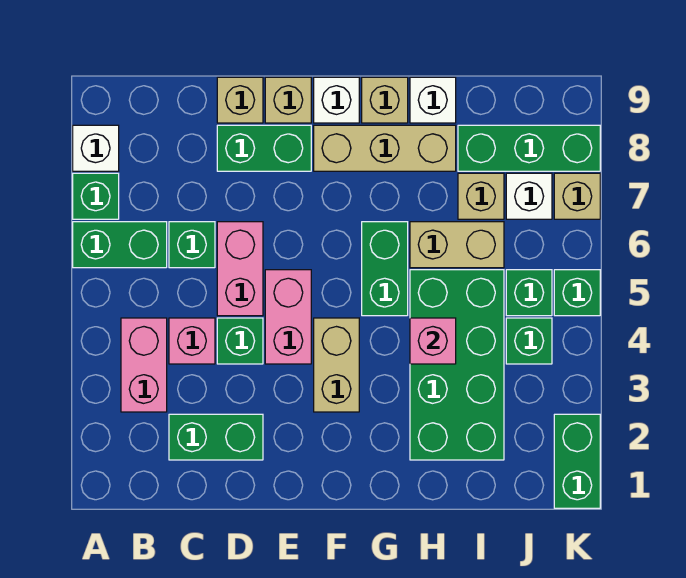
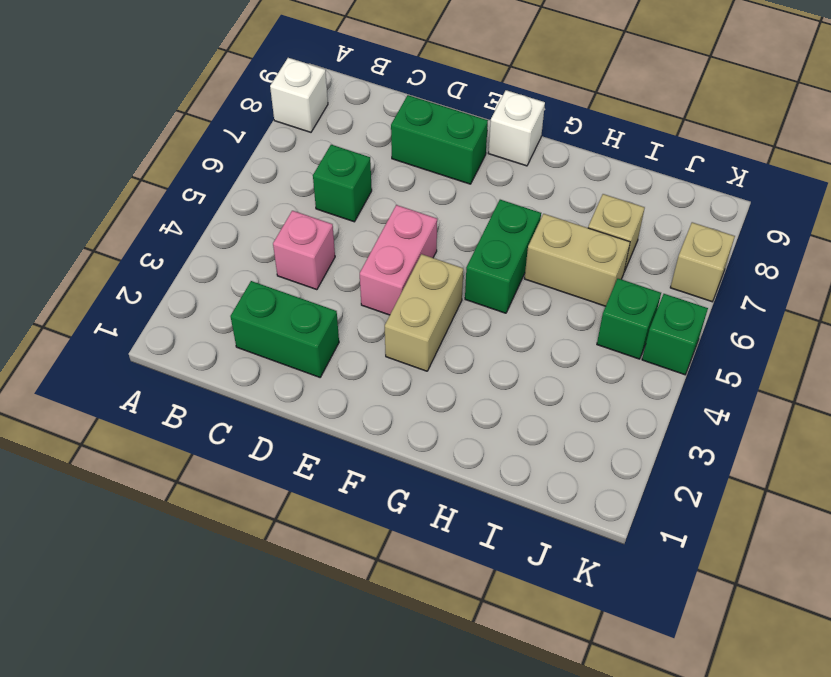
none -> green 1x2 brick [73,222,167,268]
none -> green 1x1 brick [73,173,119,219]
none -> pink 1x2 brick [121,318,167,412]
none -> green 1x1 brick [217,318,263,364]

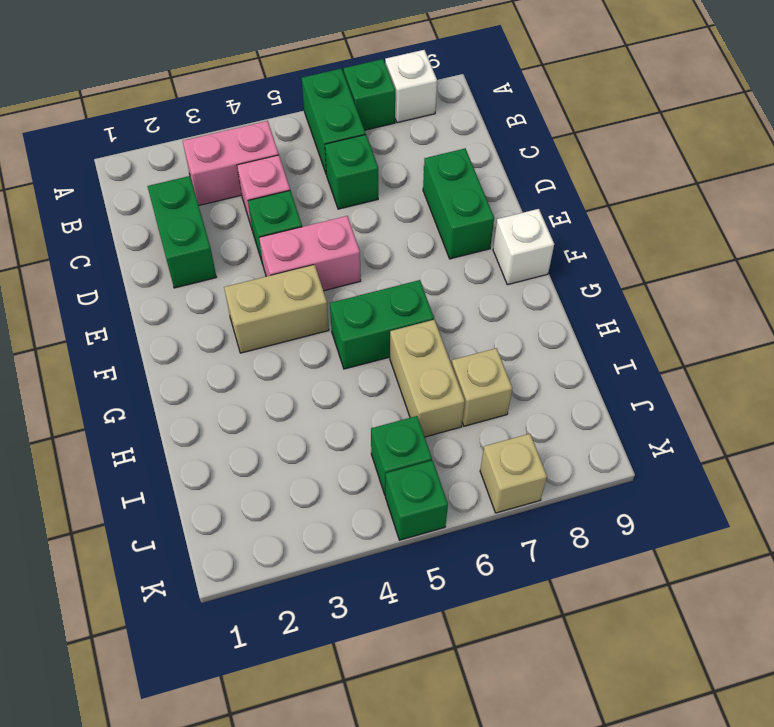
none -> pink 1x2 brick [217,222,263,316]
none -> tan 1x1 brick [217,77,263,123]
none -> tan 1x1 brick [265,77,311,123]
none -> tan 1x3 brick [314,125,456,171]

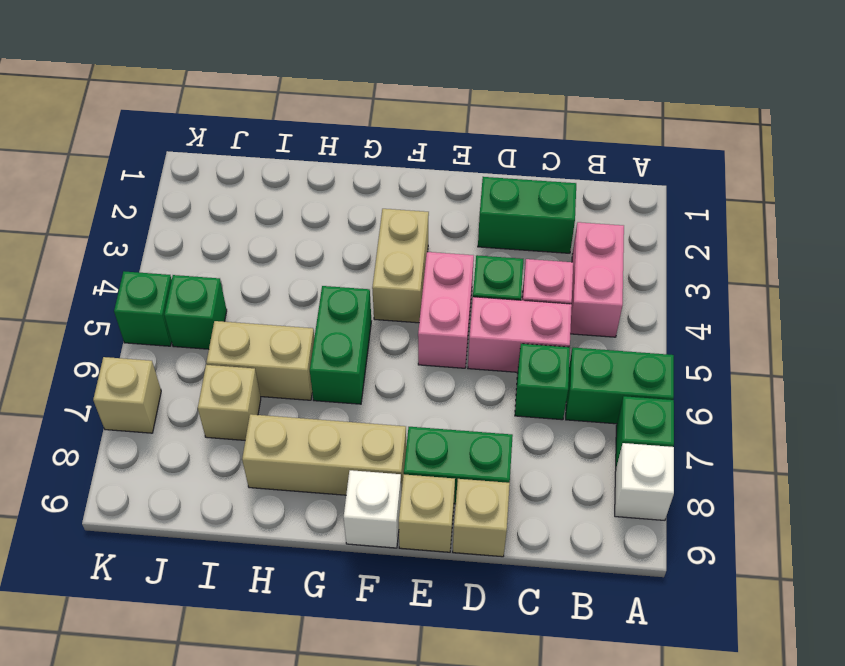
pink 1x2 brick [468,297,572,372] -> pink 1x2 brick turned to [217,222,263,316]
none -> tan 1x1 brick [362,77,408,123]
none -> green 2x4 brick [410,270,504,460]
none -> white 1x1 brick [410,77,456,123]
none -> green 1x3 brick [458,125,600,171]

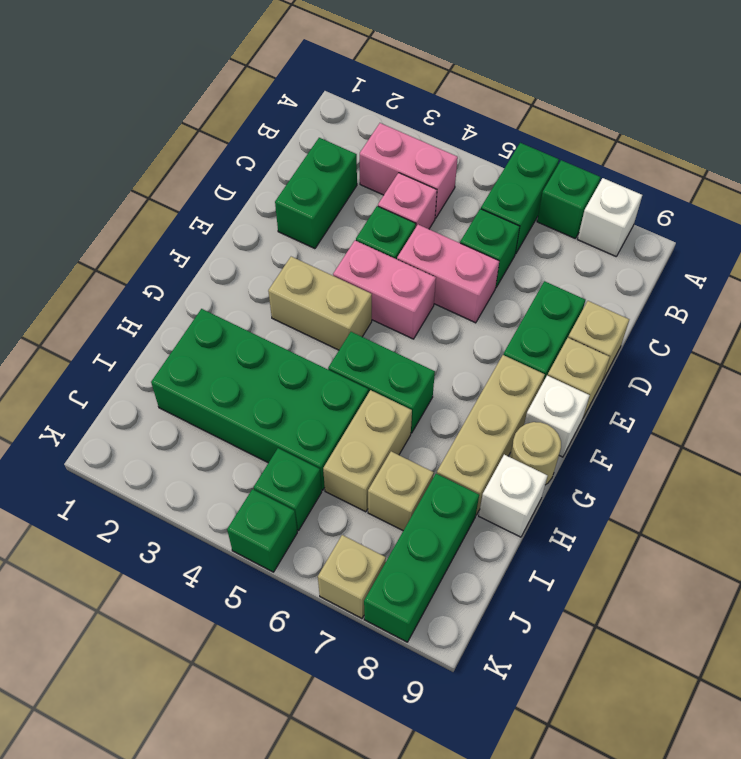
tan 1x1 round brick [510,422,561,485] -> tan 1x1 brick [362,77,408,123]
none -> green 1x1 brick [506,318,552,364]
none -> white 1x1 brick [506,173,552,219]
none -> green 1x2 brick [554,414,600,508]
none -> pink 1x1 brick [410,318,456,364]

